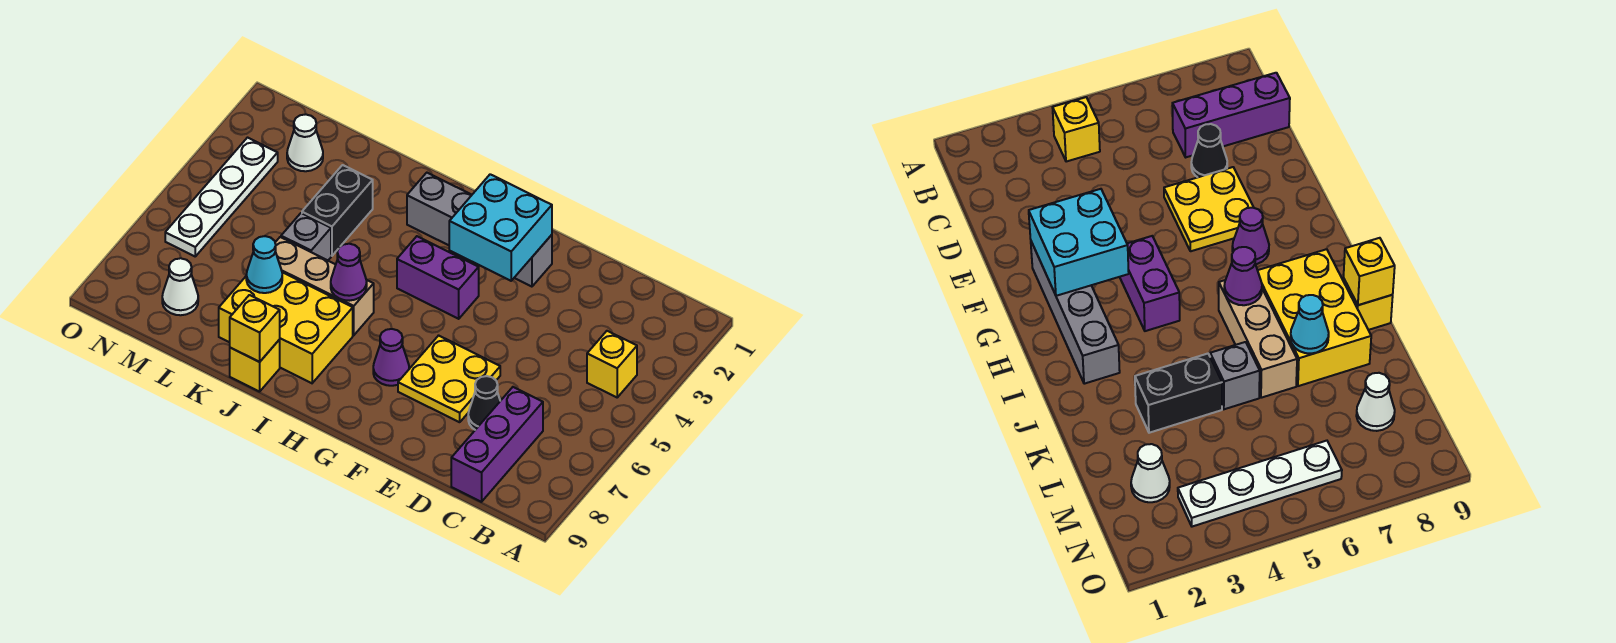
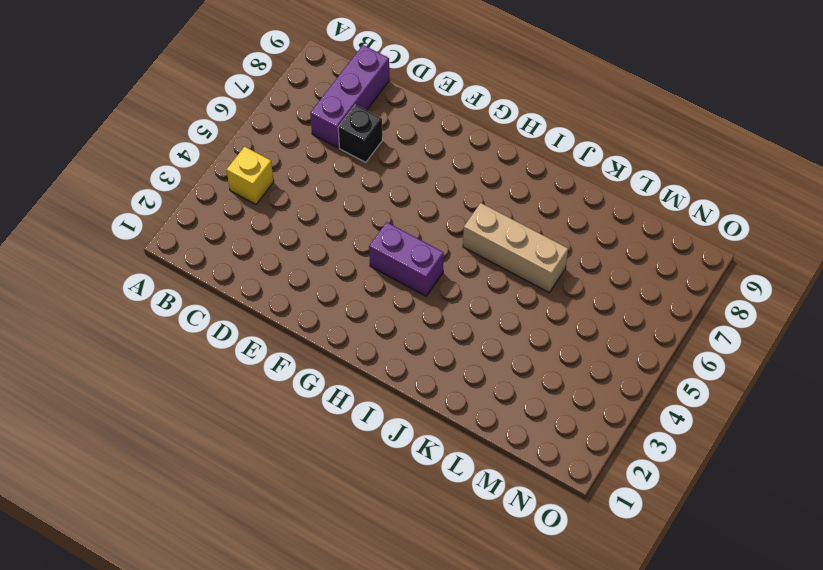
black 1x1 brick [338,105,382,162] -> black 1x1 cone [468,376,500,430]
none -> yellow 2x2 plate [398,336,500,422]
none -> grey 1x4 brick [407,173,552,287]
none -> purple 1x1 cone [373,329,409,386]

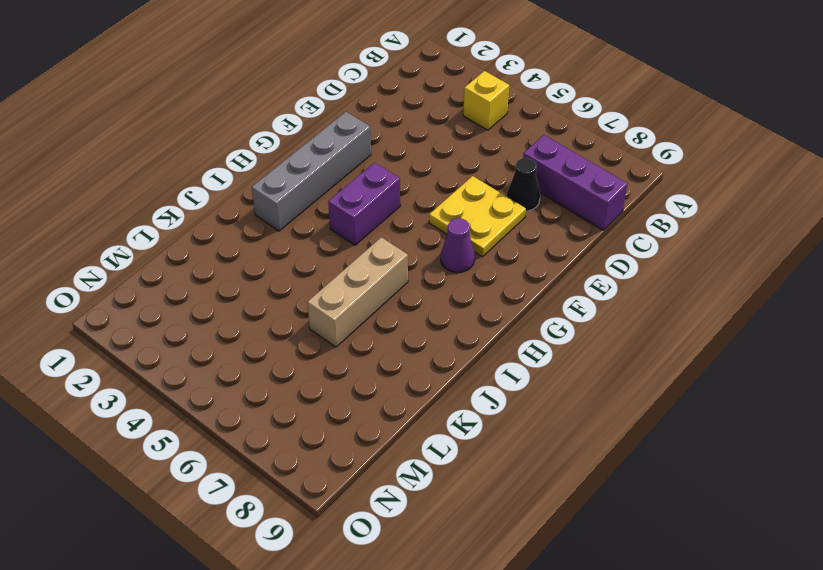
none -> yellow 2x3 brick [219,272,353,383]
none -> yellow 1x1 brick [230,340,280,392]
none -> black 1x2 brick [302,165,373,256]

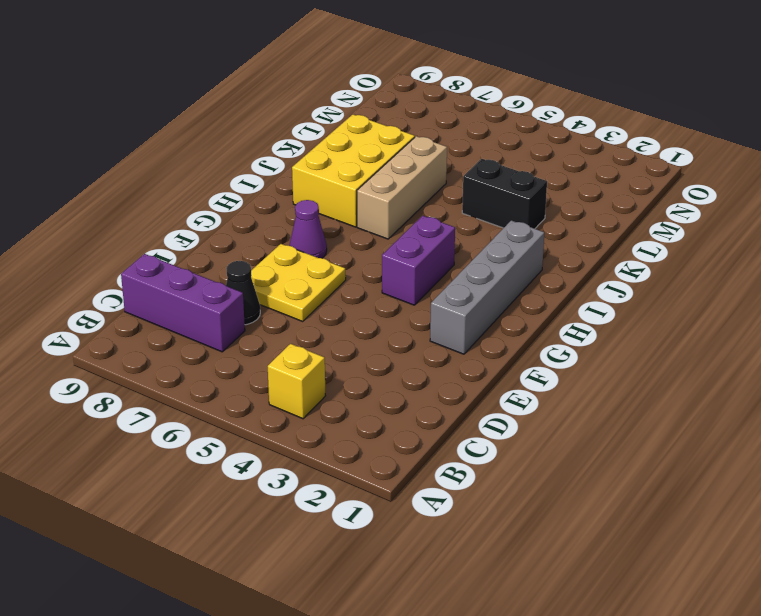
none -> yellow 1x1 brick [230,340,280,392]
none -> grey 1x1 brick [281,213,331,260]
none -> white 1x1 cone [287,114,323,171]

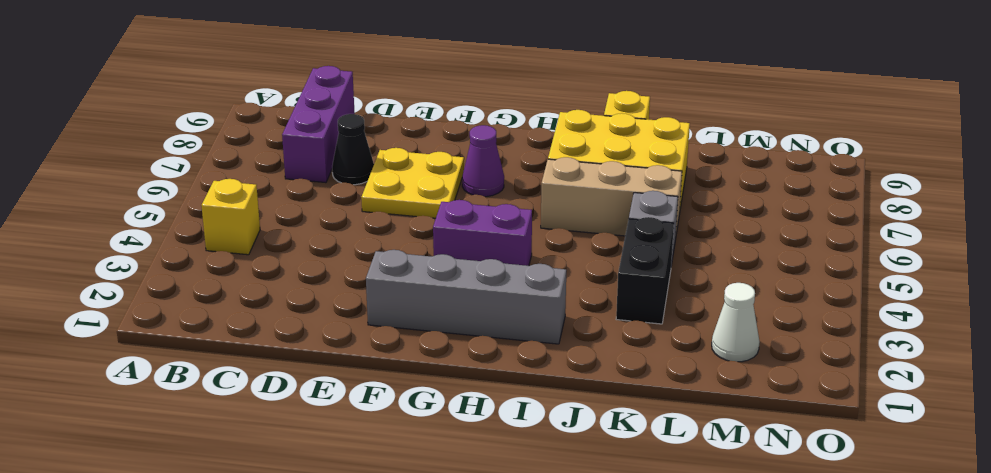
none -> white 1x1 cone [162,258,198,315]
none -> white 1x4 plate [165,138,278,256]
none -> cyan 2x2 brick [449,174,552,281]

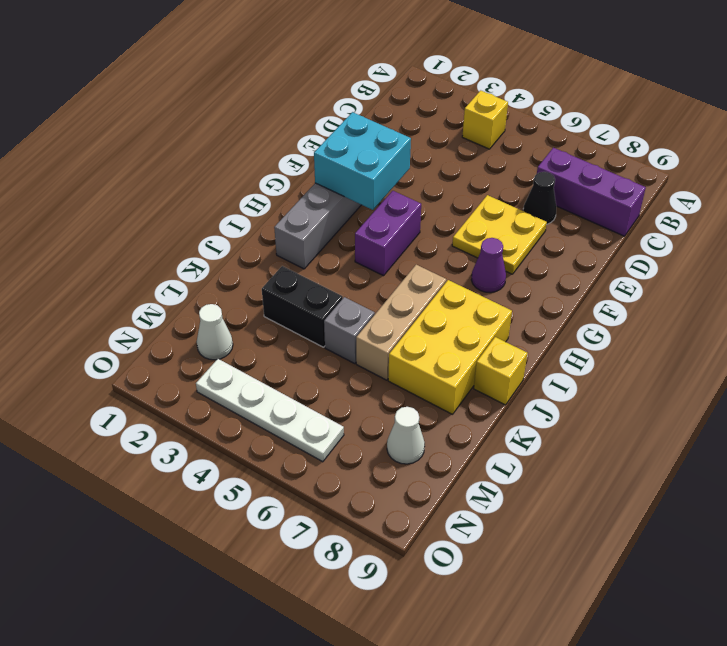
none -> purple 1x1 cone [331,244,367,301]
none -> yellow 1x1 brick [230,295,280,362]
none -> cyan 1x1 cone [246,236,282,293]

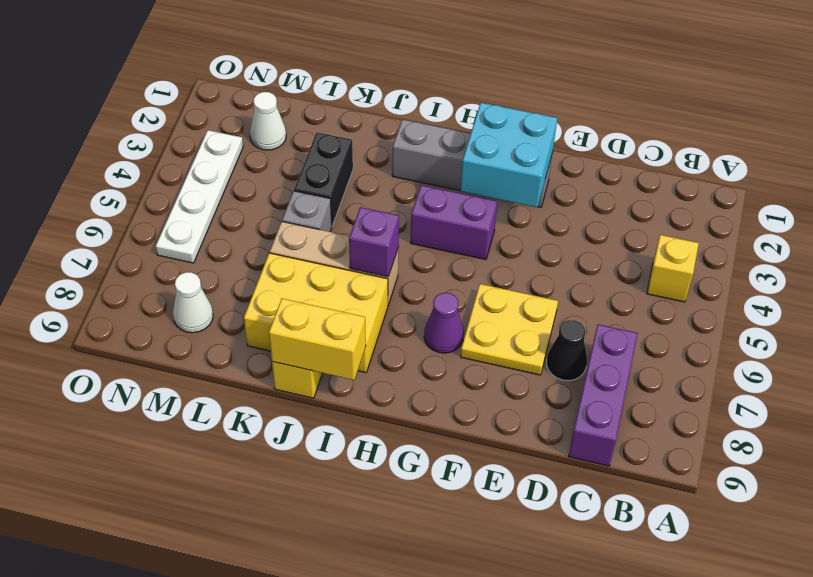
purple 1x1 brick [349,207,399,277] -> purple 1x1 cone [331,244,367,301]
yellow 1x2 brick [269,299,366,380] -> yellow 1x1 brick [230,295,280,362]
none -> cyan 1x1 cone [246,236,282,293]

